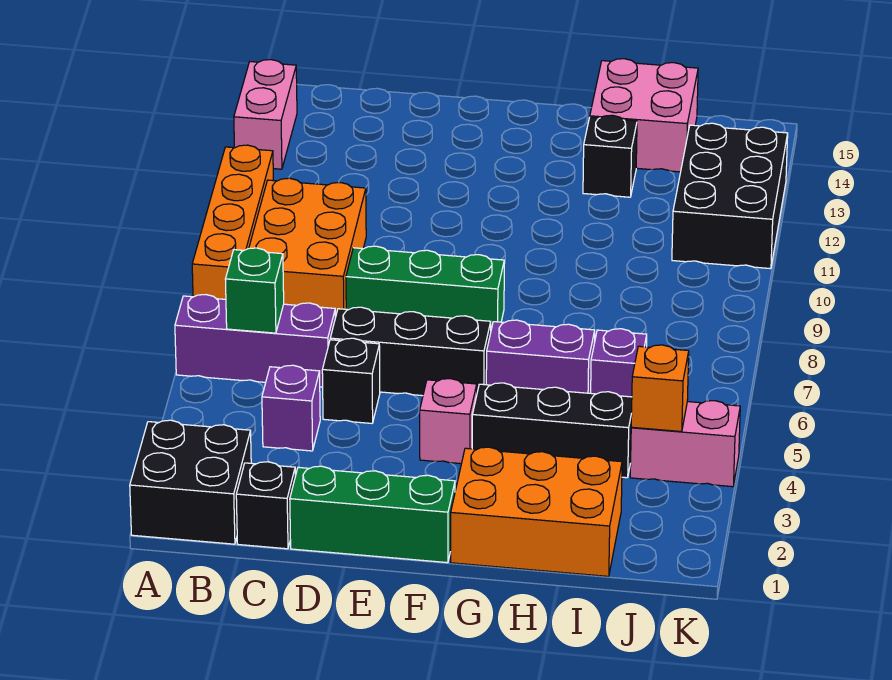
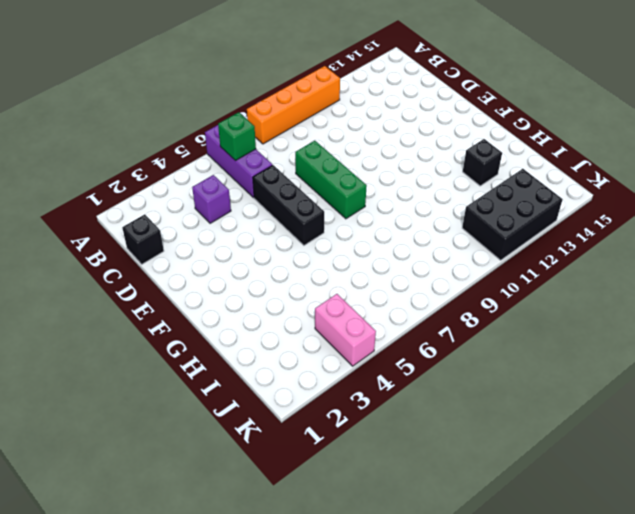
none -> black 2x2 brick [130,420,251,544]
none -> pink 1x2 brick [234,60,297,169]
none -> orange 2x3 brick [249,178,366,318]

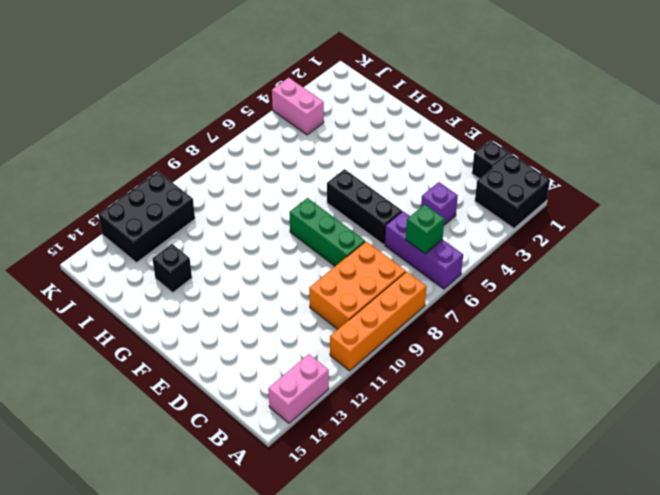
none -> green 1x3 brick [290,466,455,563]
none -> black 1x1 brick [322,338,380,423]
none -> pink 1x1 brick [420,379,477,464]

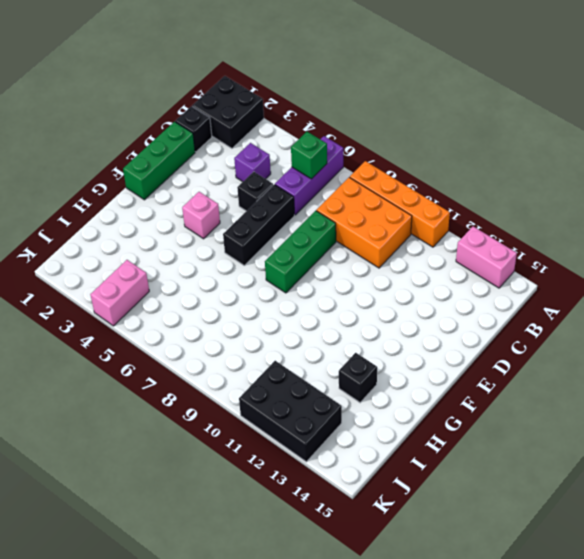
none -> orange 2x3 brick [451,447,622,576]
none -> black 1x3 brick [472,383,632,478]
none -> purple 1x2 brick [486,320,595,393]

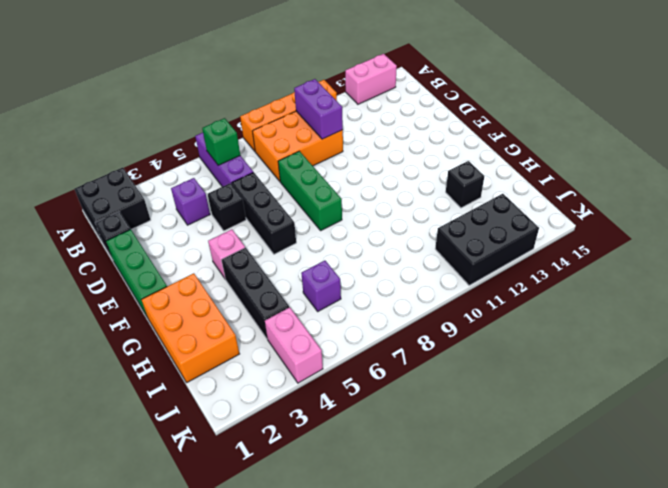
purple 1x2 brick [294,79,343,139] -> purple 1x2 brick moved to [486,320,595,393]
none -> pink 2x2 brick [590,59,698,172]
none -> orange 1x1 brick [631,345,689,432]

